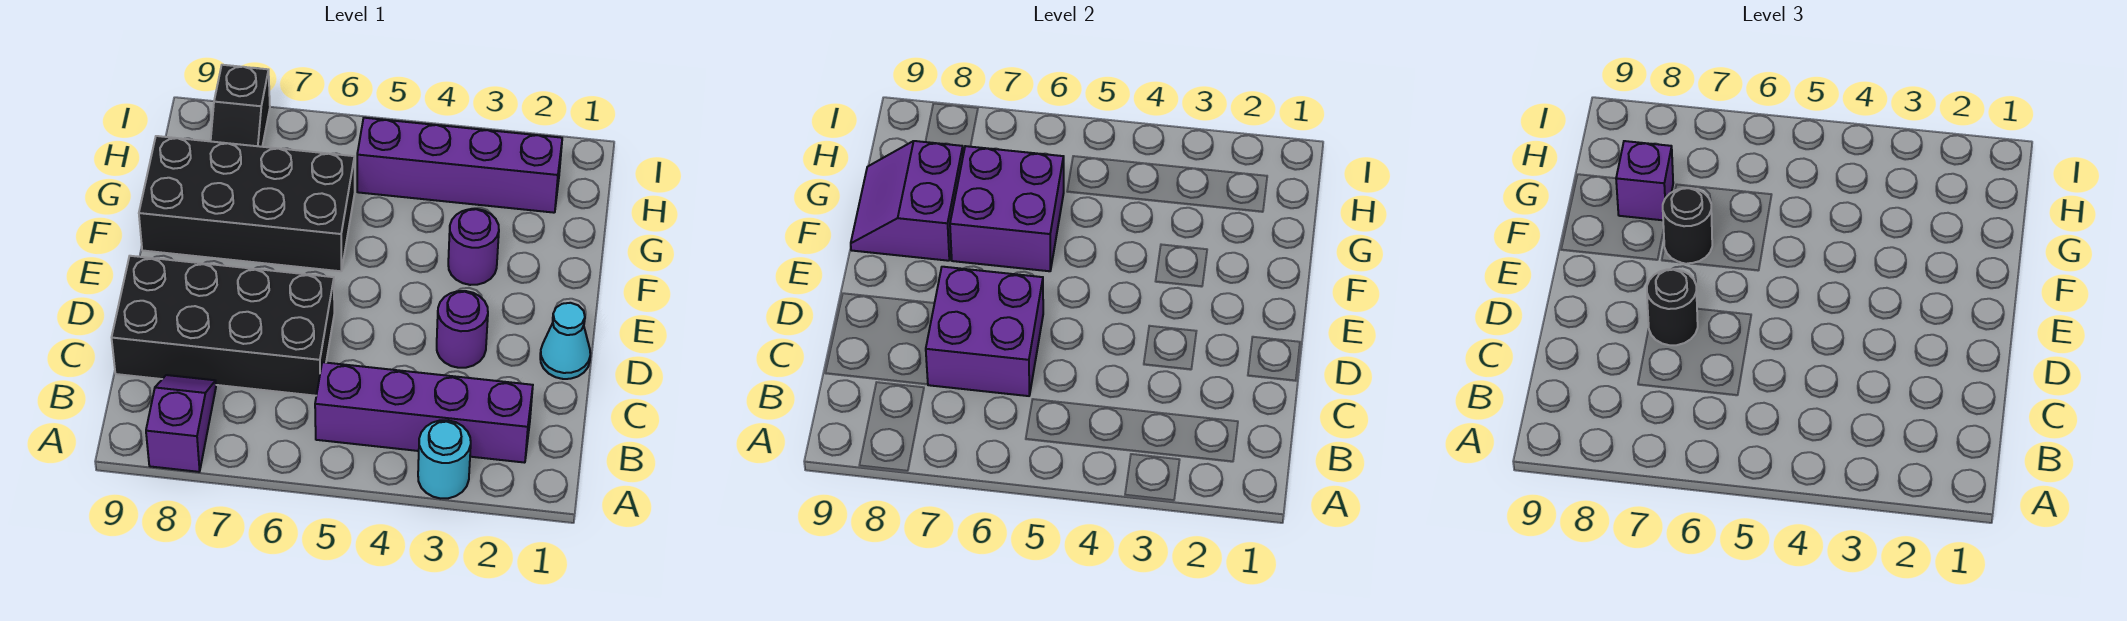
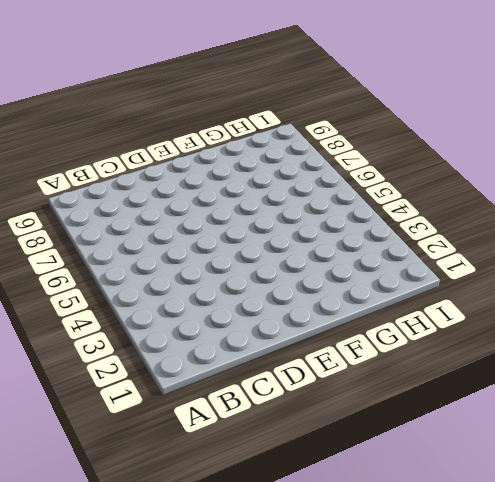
none -> cyan 1x1 round brick [418,420,471,498]
none -> purple 1x2 slope [146,375,216,472]
none -> purple 1x4 brick [315,362,533,463]

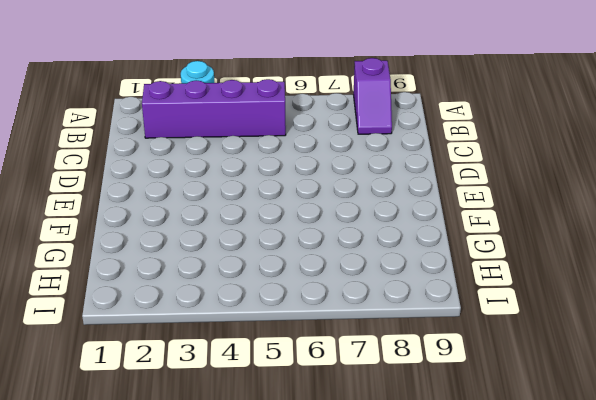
none -> black 2x4 brick [112,256,334,396]
none -> cyan 1x1 cone [540,303,590,379]
none -> purple 1x1 round brick [437,291,488,368]

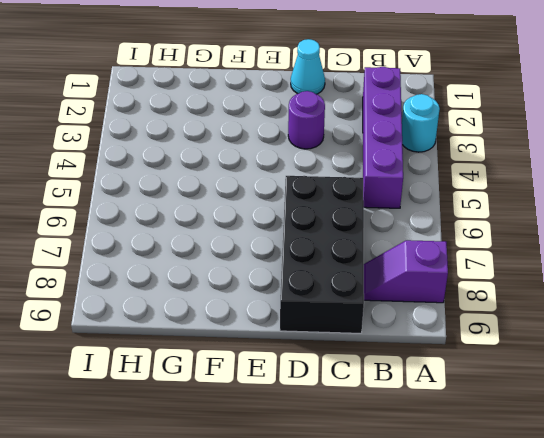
none -> purple 1x1 round brick [448,209,499,285]
none -> black 2x4 brick [139,136,355,271]
none -> purple 1x4 brick [357,118,562,213]

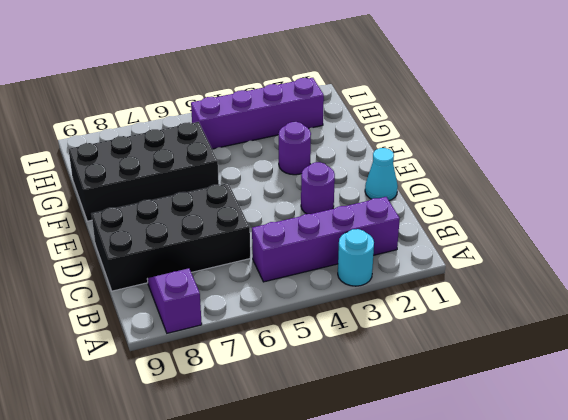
none -> black 1x2 slope [211,65,270,147]
none -> purple 2x2 brick [926,267,1043,396]
none -> purple 2x2 brick [950,146,1064,271]

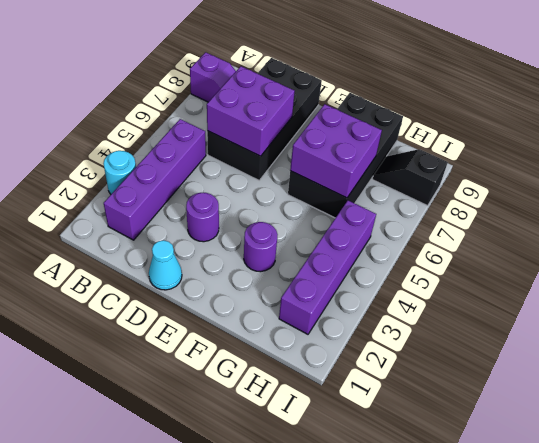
none -> purple 2x2 slope [851,141,963,261]
none -> black 1x1 round brick [1647,269,1698,345]
none -> black 1x1 round brick [1663,188,1712,264]

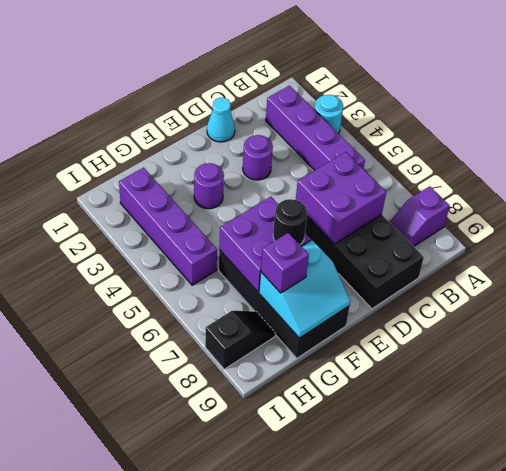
cyan 2x2 slope [259,240,350,338] -> purple 2x2 slope [851,141,963,261]
none -> black 1x1 round brick [1647,269,1698,345]

